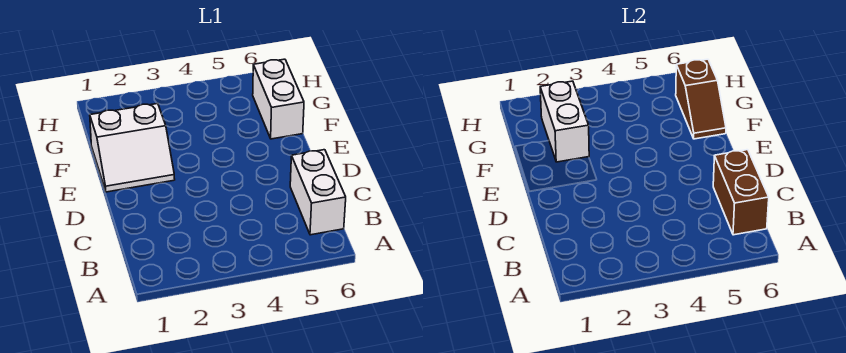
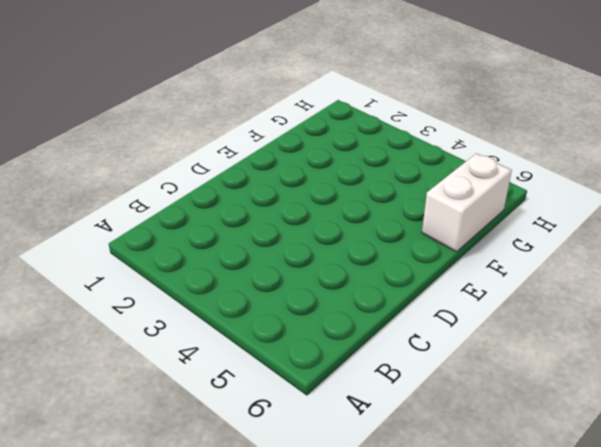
none -> white 1x2 brick [290,150,346,235]
none -> white 2x2 slope [90,103,175,192]

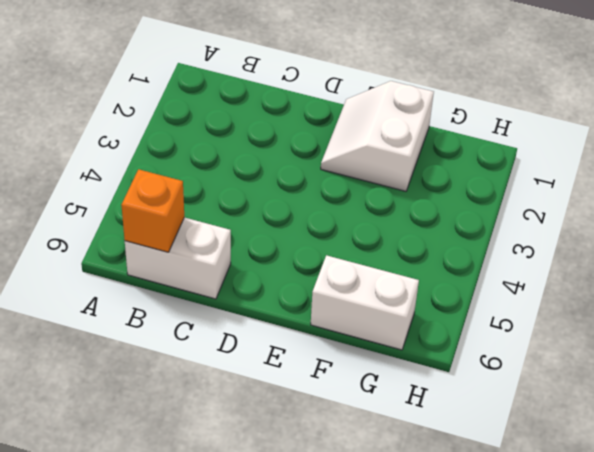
orange 1x1 brick [121,169,184,252] -> brown 1x2 brick [713,150,769,235]
none -> white 1x2 brick [540,81,589,162]
none -> brown 1x2 slope [676,59,726,139]

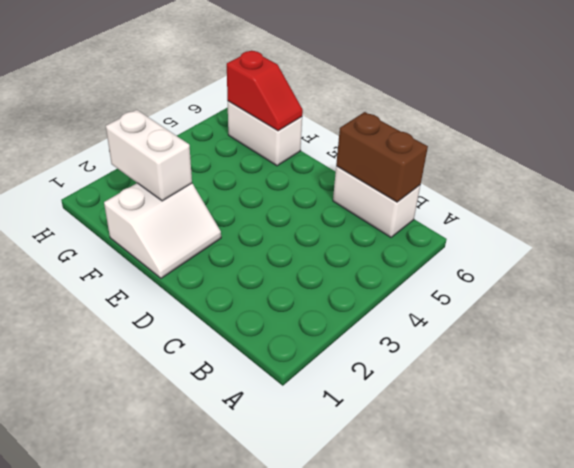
red 1x2 slope [227,51,303,131] -> brown 1x2 slope [676,59,726,139]

